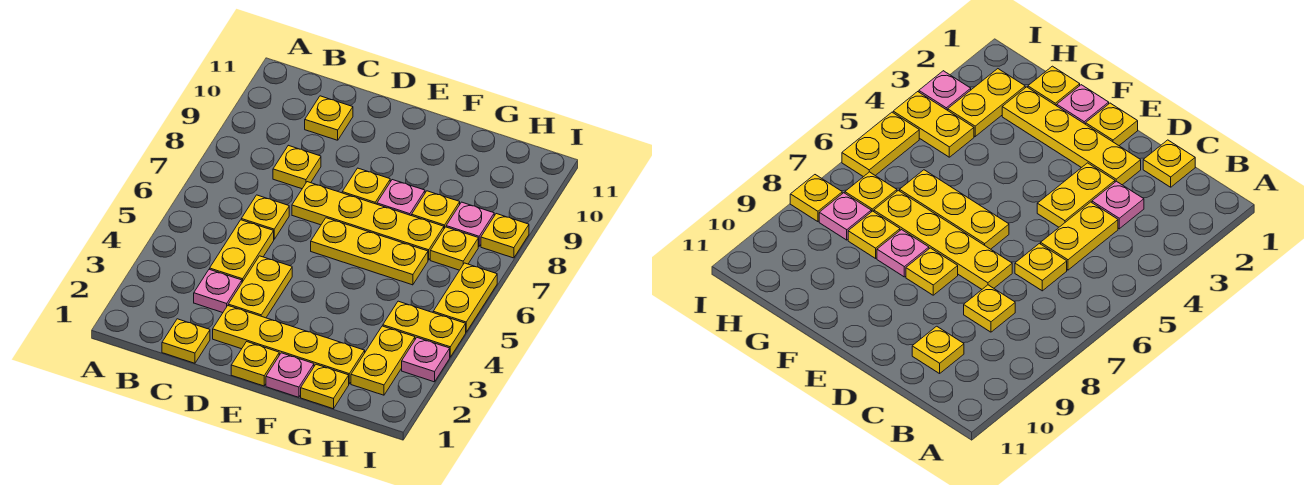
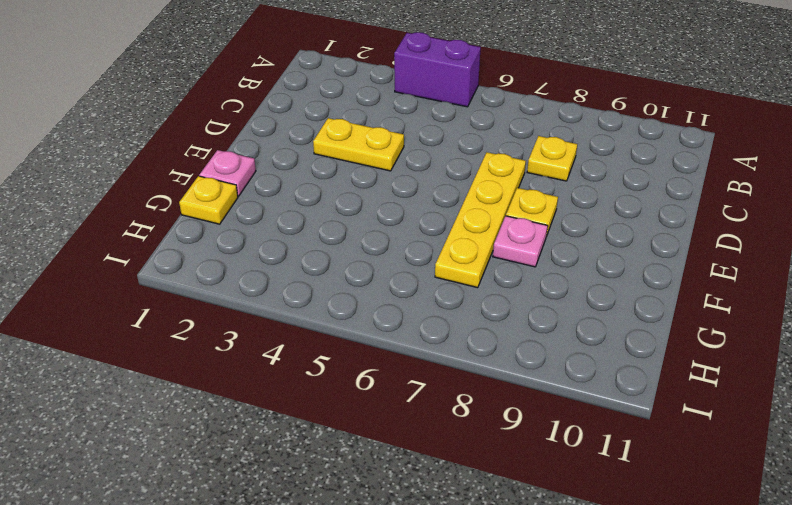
purple 1x2 brick [394,32,481,107] -> none
none -> yellow 1x1 plate [162,319,210,363]
none -> pink 1x1 plate [194,269,242,313]
none -> yellow 1x2 plate [210,220,274,282]

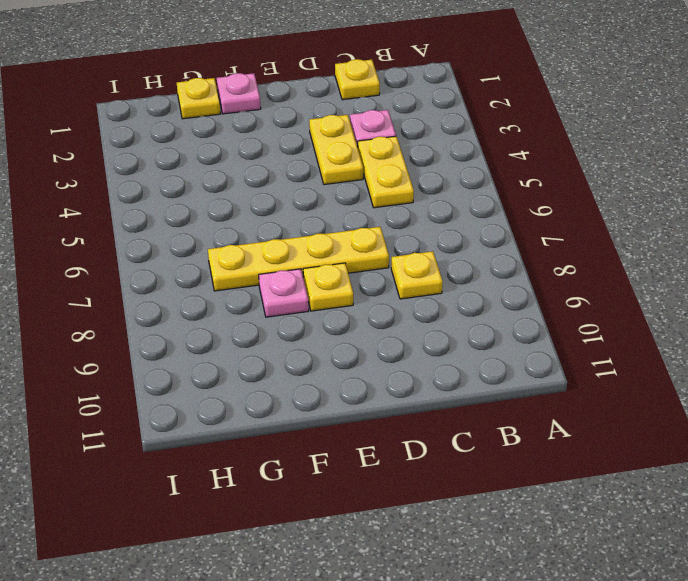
none -> yellow 1x1 plate [241,195,289,239]
none -> yellow 1x1 plate [305,96,353,140]
none -> yellow 1x4 plate [213,306,365,384]

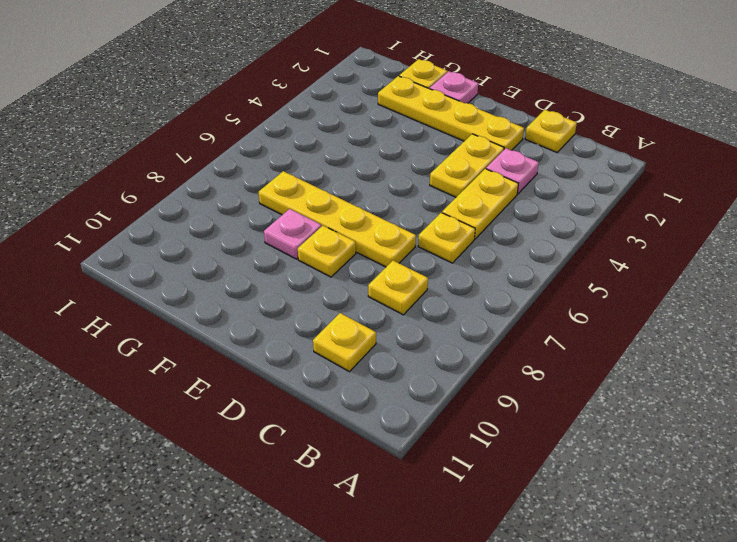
none -> yellow 1x1 plate [231,342,279,386]
none -> yellow 1x3 plate [311,218,428,285]
none -> yellow 1x1 plate [412,191,460,228]

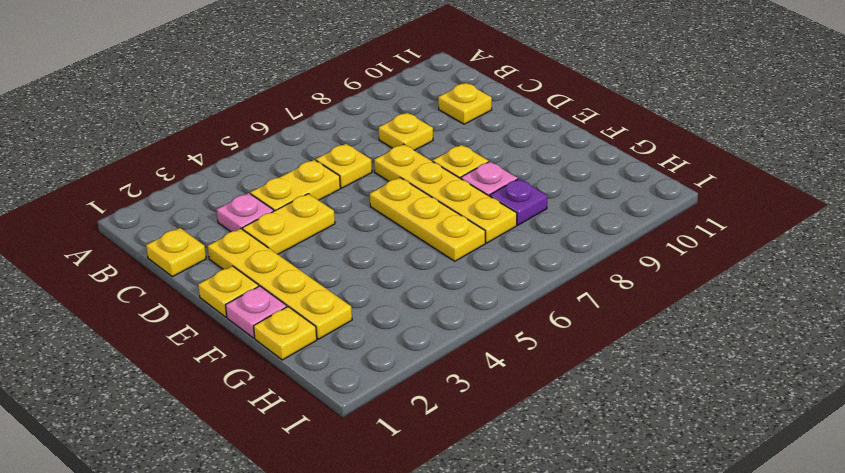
purple 1x1 plate [490,179,547,225] -> yellow 1x1 plate [412,191,460,228]
none -> yellow 1x2 plate [351,326,415,395]
none -> yellow 1x2 plate [383,301,466,357]
none -> yellow 1x1 plate [430,227,478,270]

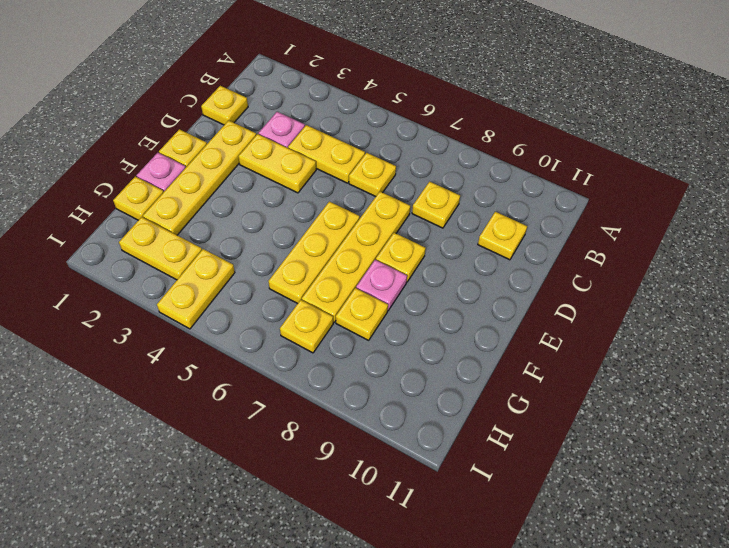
none -> pink 1x1 plate [446,202,494,247]
none -> pink 1x1 plate [402,338,450,382]
none -> yellow 1x2 plate [433,263,497,332]

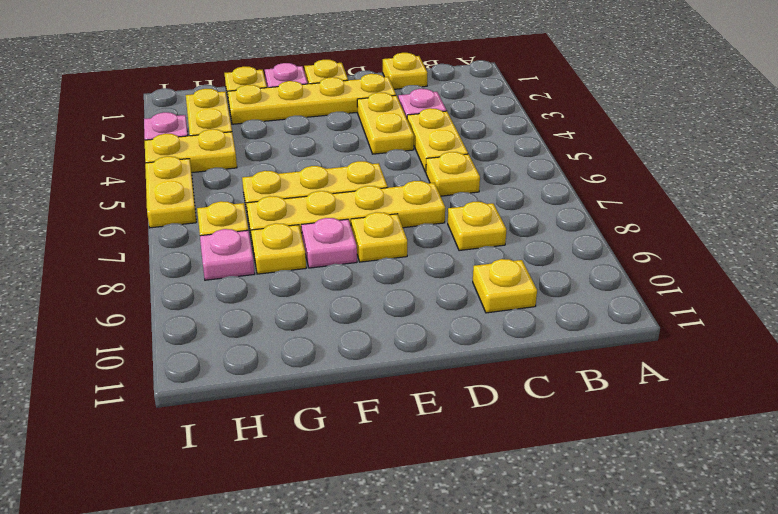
none -> yellow 1x1 plate [481,214,529,258]

